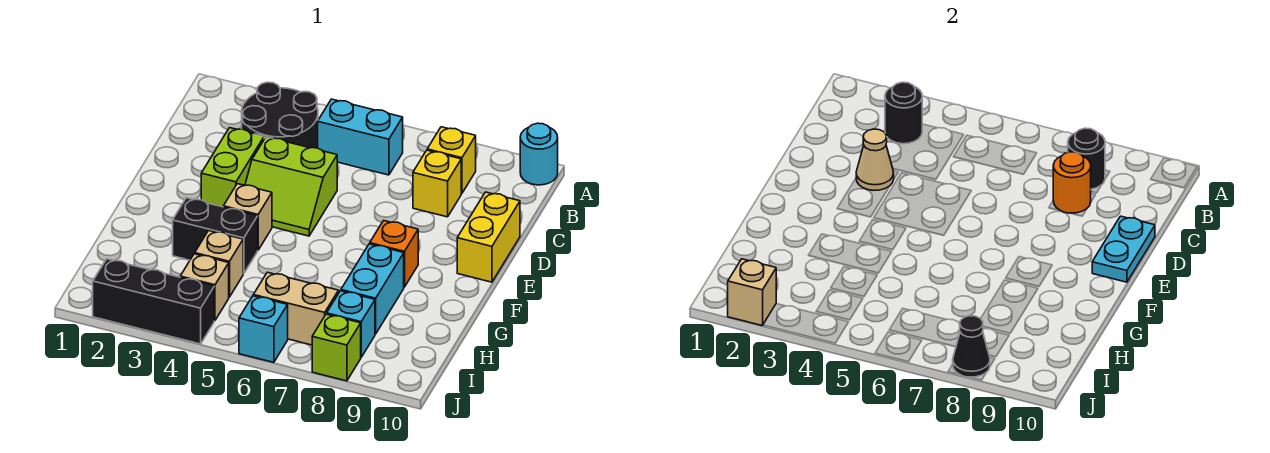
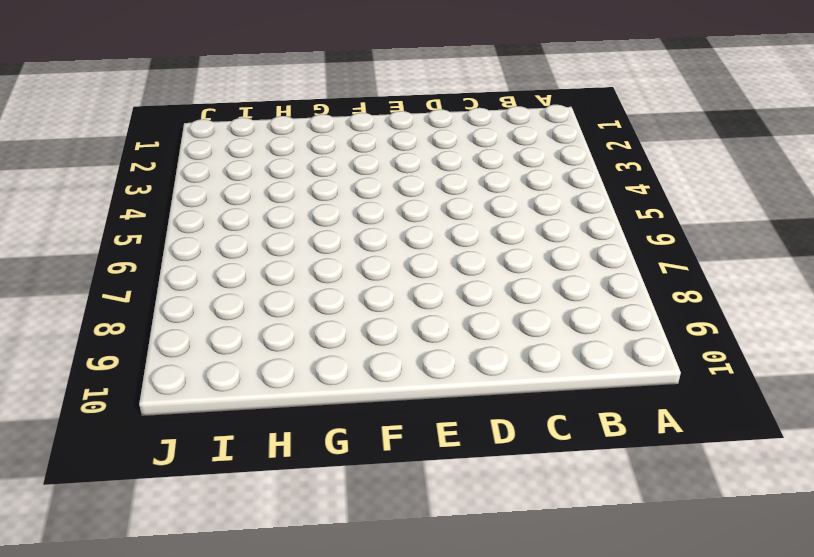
none -> cyan 1x1 round brick [520,123,558,185]
none -> black 2x2 round brick [242,82,318,148]
none -> cyan 1x2 brick [318,99,403,175]

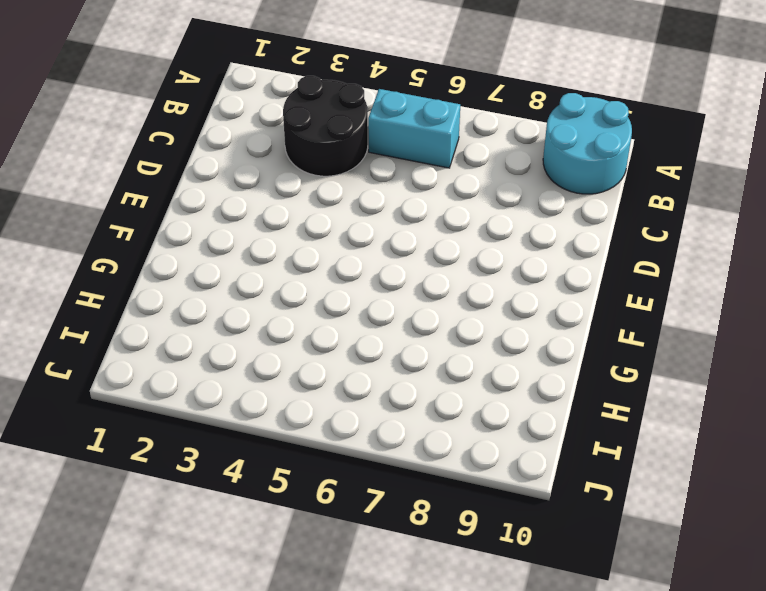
cyan 2x2 round brick [543,93,632,194] -> cyan 1x1 round brick [520,123,558,185]
none -> yellow 1x1 brick [427,127,476,193]
none -> yellow 1x1 brick [413,150,461,217]
none -> lime 1x2 brick [201,128,264,207]

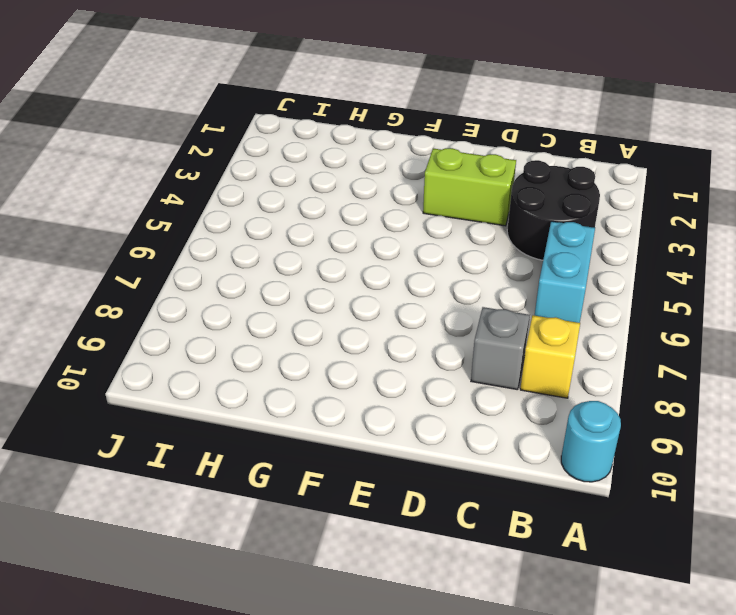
grey 1x1 brick [471,307,530,390] -> yellow 1x1 brick [413,150,461,217]
none -> lime 2x2 slope [245,137,337,236]
none -> yellow 1x2 brick [457,192,520,282]
none -> tan 1x1 brick [223,184,272,250]

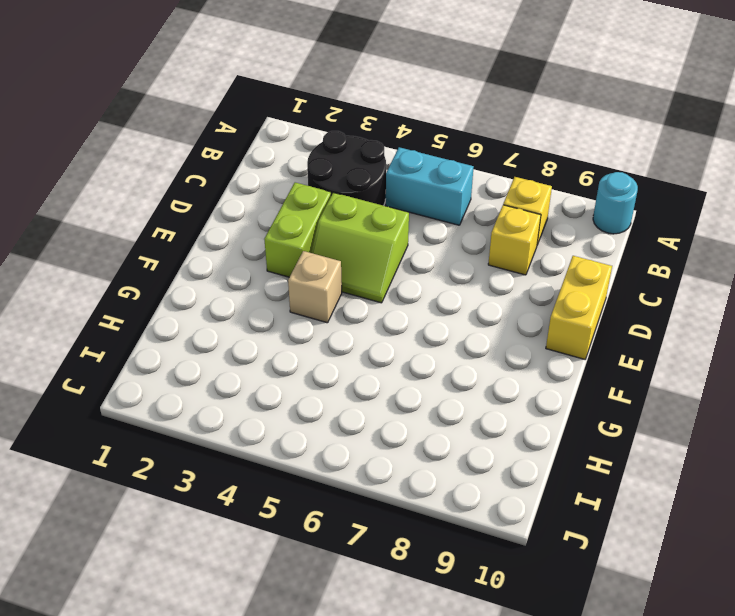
none -> orange 1x1 brick [370,221,418,287]
none -> black 1x2 brick [173,198,258,274]
none -> cyan 1x2 brick [341,244,404,334]

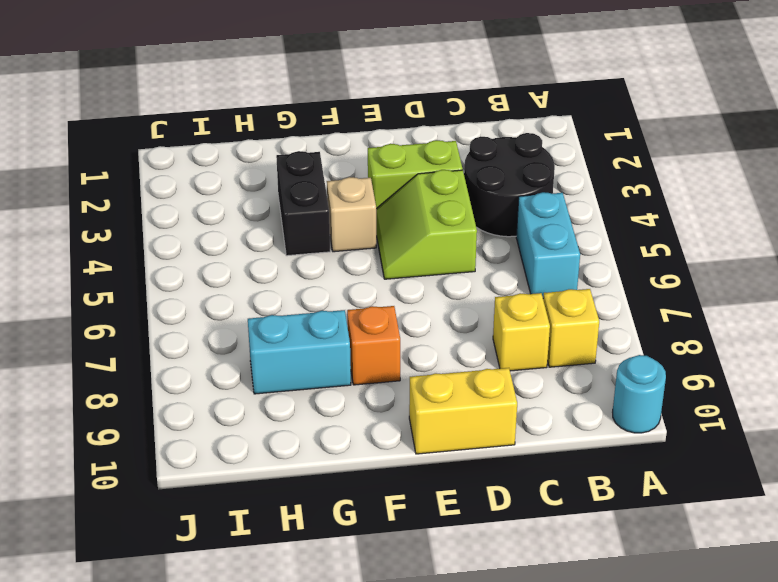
none -> tan 1x1 brick [195,231,243,297]
none -> tan 1x1 brick [180,254,229,321]
none -> tan 1x2 brick [253,272,339,345]

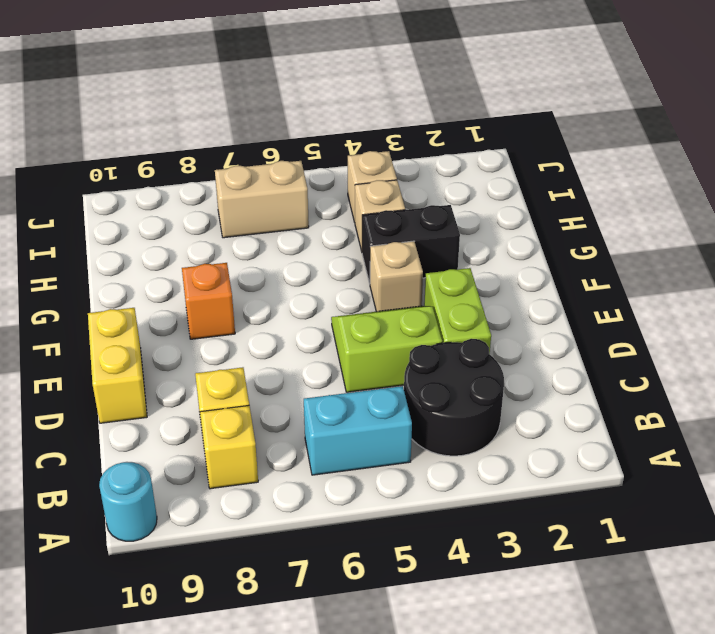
none -> cyan 1x2 brick [341,244,404,334]
none -> cyan 1x1 brick [327,291,375,357]
none -> black 1x3 brick [93,259,214,344]

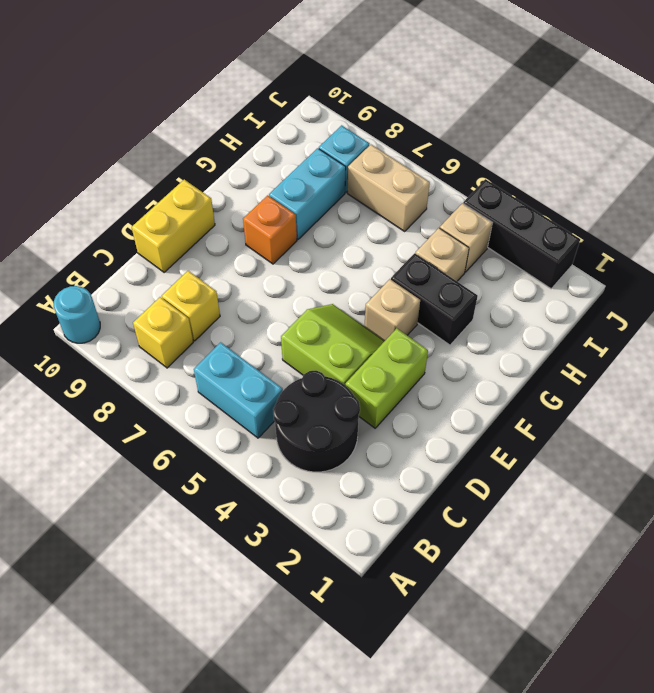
none -> cyan 1x1 brick [239,296,288,362]
none -> lime 1x1 brick [312,314,361,381]
none -> black 1x1 round brick [885,82,922,144]

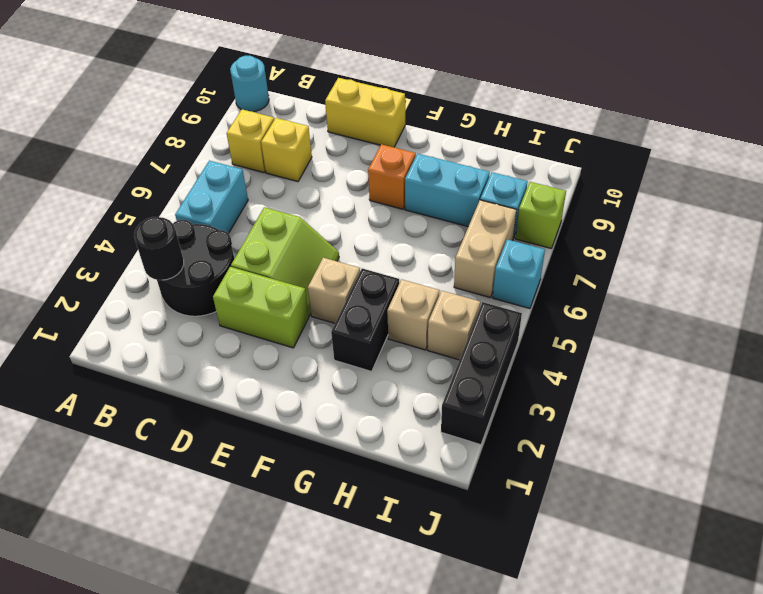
none -> black 1x1 round brick [1068,128,1105,189]
none -> orange 1x1 round brick [1053,152,1091,213]
none -> tan 1x1 cone [856,129,894,190]

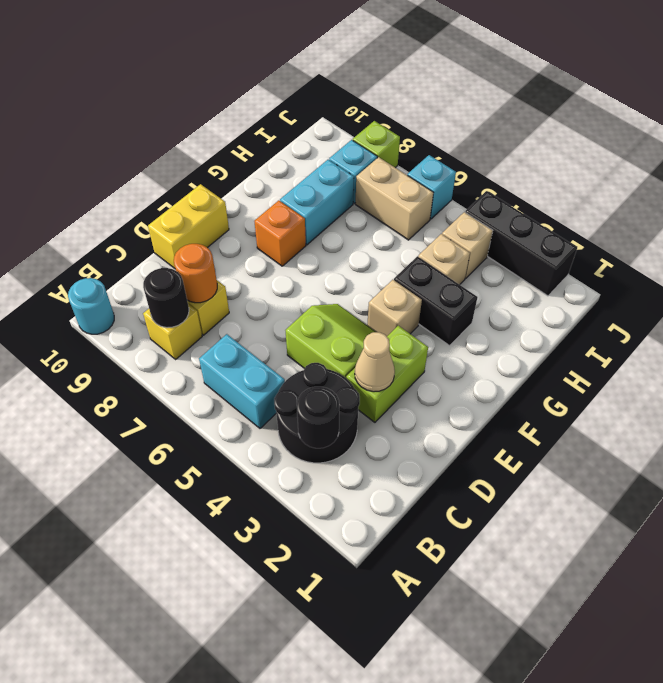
none -> cyan 1x2 plate [1092,216,1155,282]
none -> tan 1x1 brick [728,259,776,326]
none -> black 1x1 cone [953,316,990,377]

